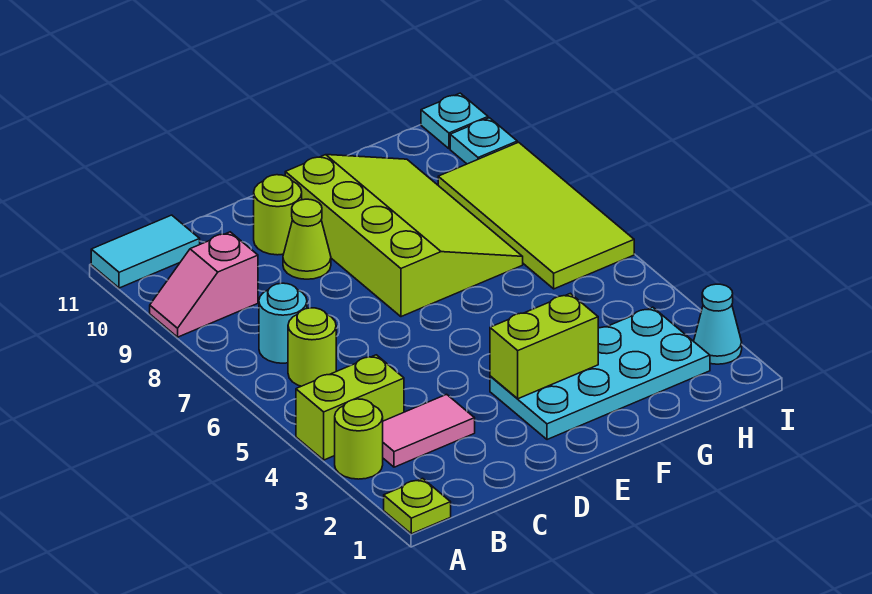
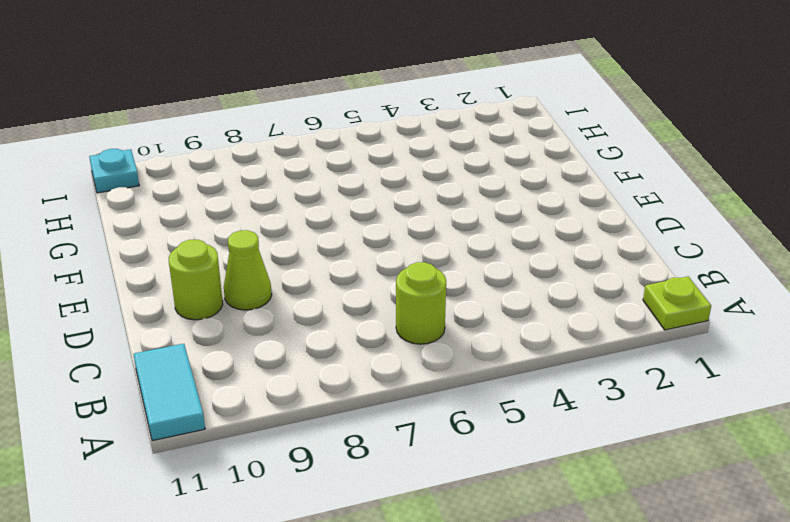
none -> lime 1x1 round brick [335,399,383,479]
none -> lime 1x2 brick [296,355,404,460]
none -> pink 1x2 slope [150,232,258,337]

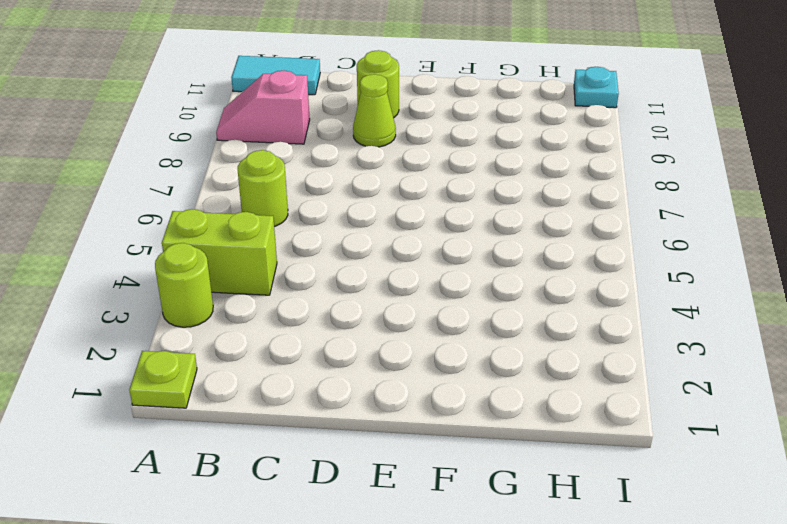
none -> pink 1x2 tile [383,394,475,467]
none -> cyan 1x1 round brick [259,283,307,363]
none -> cyan 2x4 plate [490,307,710,440]

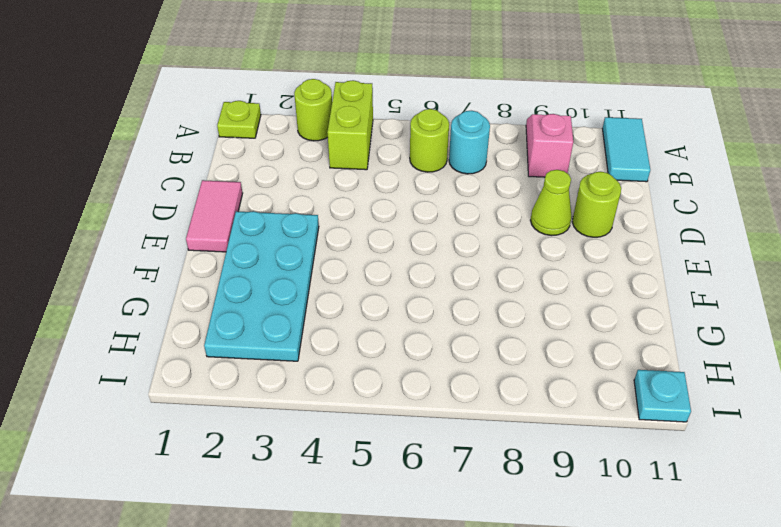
pink 1x2 tile [186,180,243,252] -> pink 1x2 tile moved to [383,394,475,467]
none -> lime 3x4 slope [285,155,523,317]
none -> lime 2x4 tile [438,142,634,289]
none -> cyan 1x1 cone [694,284,742,364]

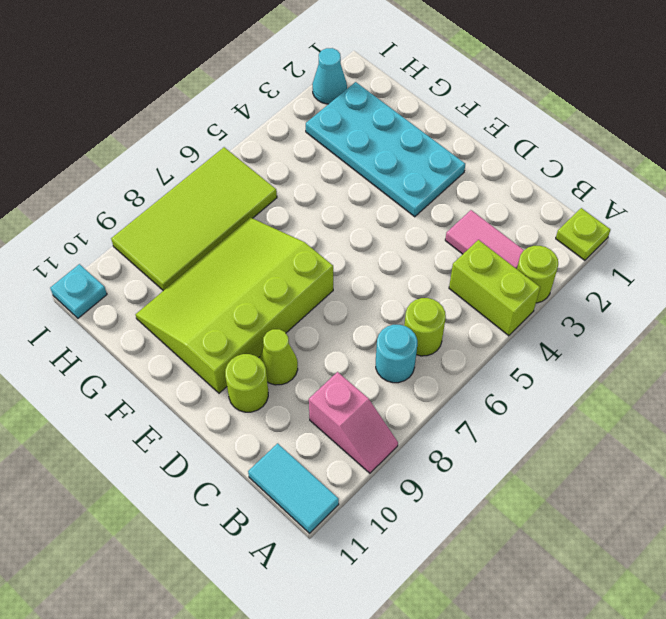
none -> cyan 1x1 plate [450,118,517,164]
none -> lime 1x2 brick [490,293,598,399]

